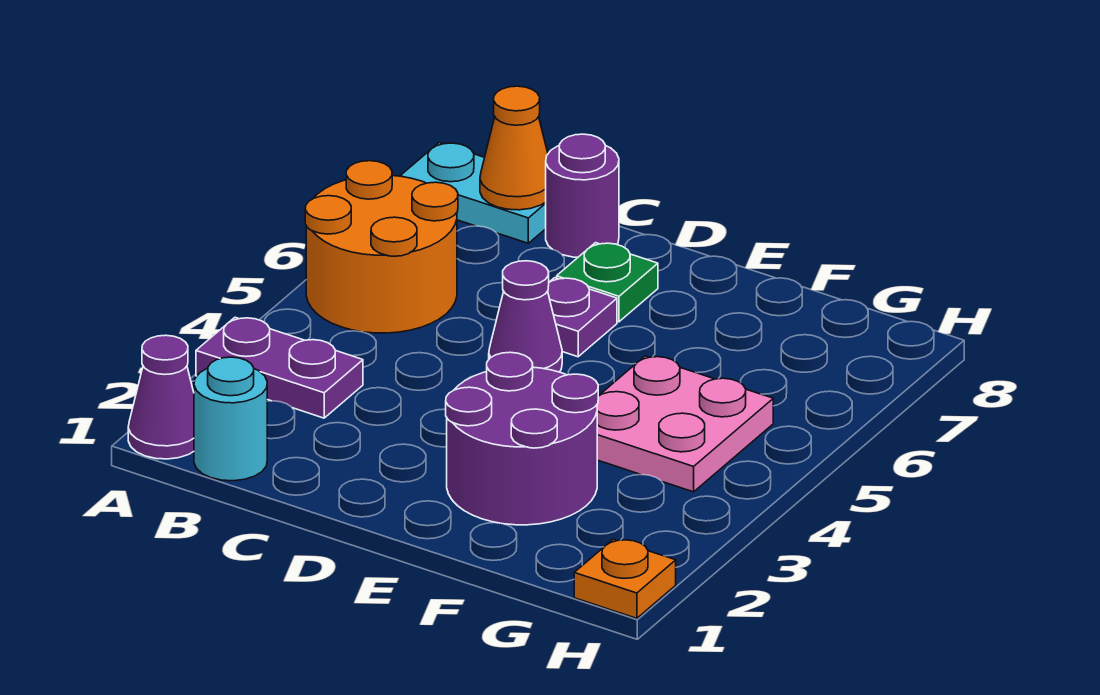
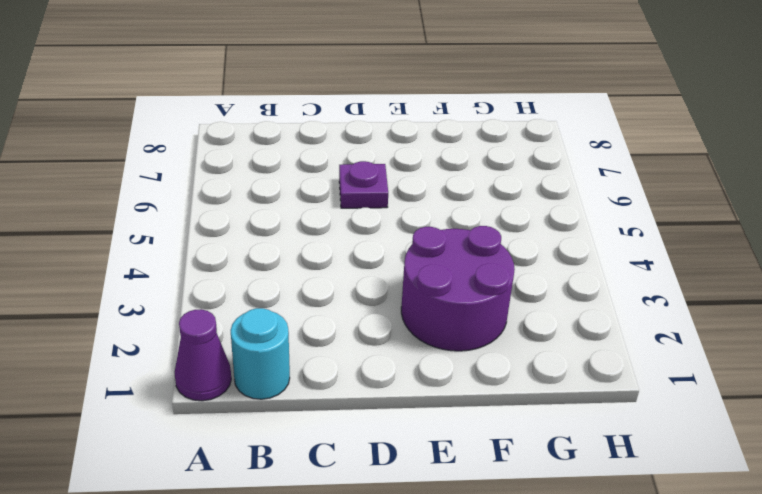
none -> purple 1x2 plate [196,317,363,418]
none -> orange 2x2 round brick [305,161,458,333]
none -> cyan 1x2 plate [401,143,546,243]

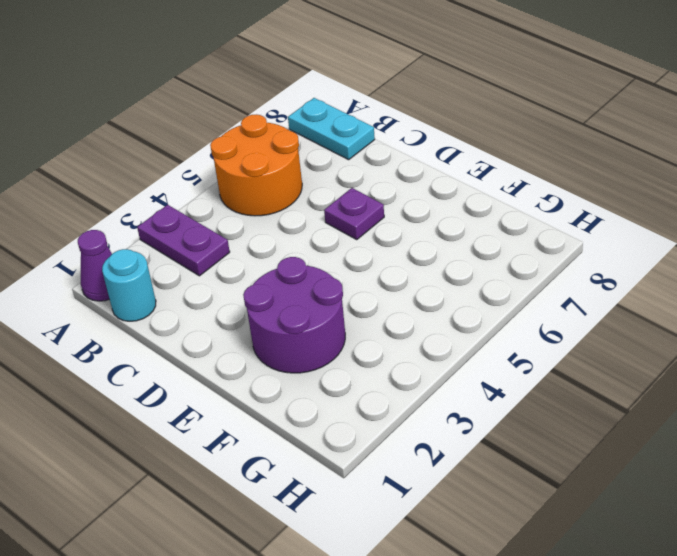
none -> purple 1x1 round brick [546,134,619,257]
none -> purple 1x1 cone [489,261,562,372]
none -> green 1x1 plate [557,243,658,322]

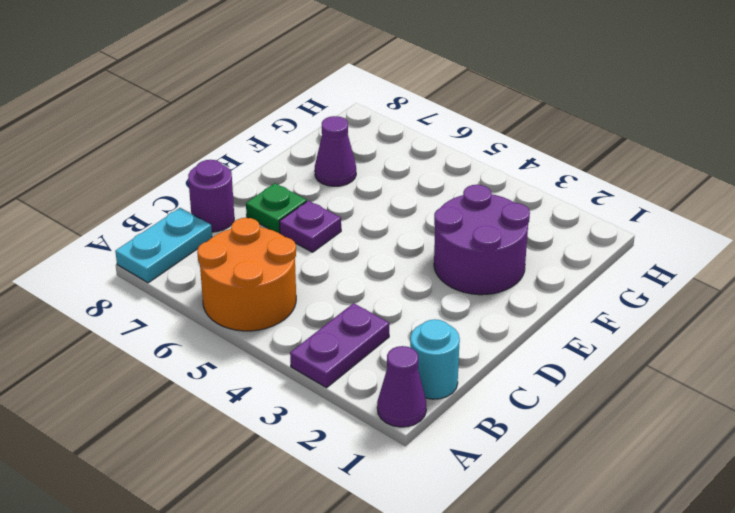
purple 1x1 cone [315,116,356,186] -> purple 1x1 cone moved to [489,261,562,372]
none -> pink 2x2 plate [597,356,773,492]
none -> orange 1x1 plate [574,539,676,618]
none -> orange 1x1 cone [480,86,548,210]

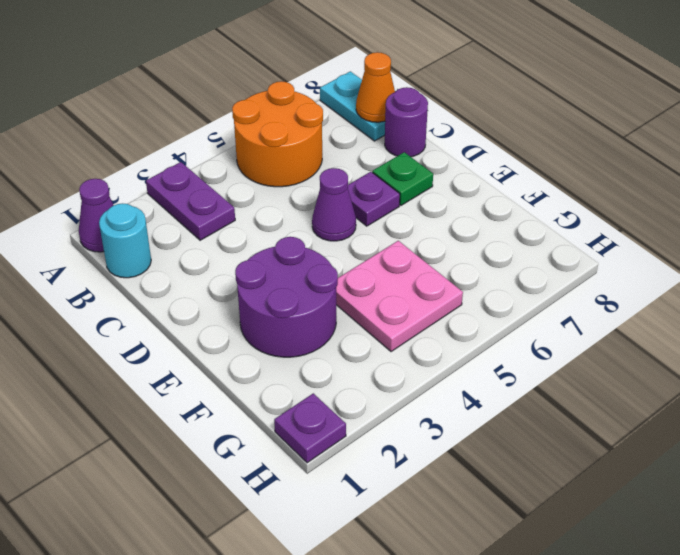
purple 1x1 plate [274,393,346,463] -> orange 1x1 plate [574,539,676,618]

